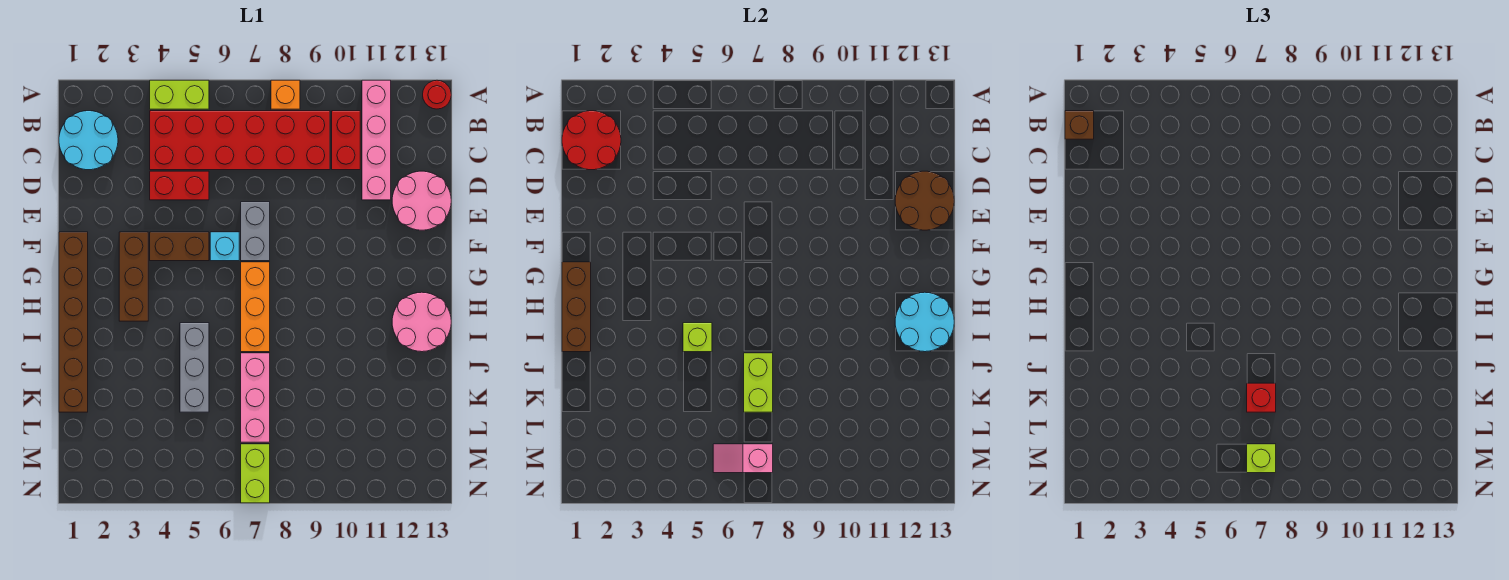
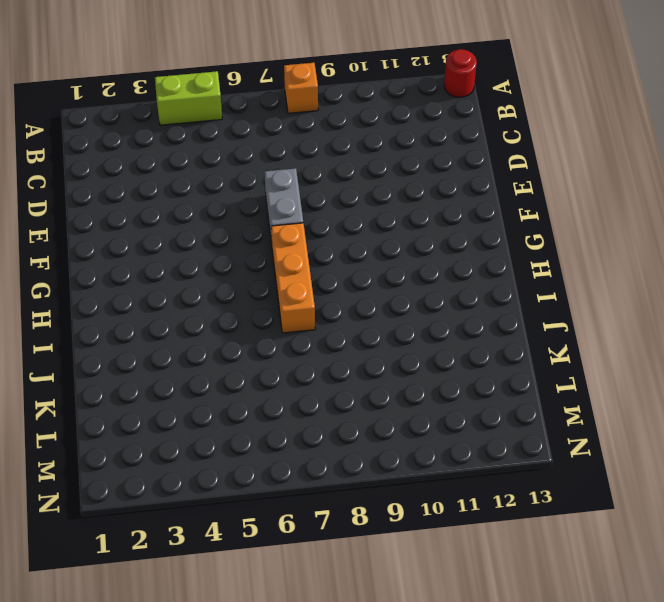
none -> pink 1x4 brick [362,80,391,200]
none -> cyan 2x2 round brick [59,111,118,170]
none -> red 2x6 brick [150,111,330,170]

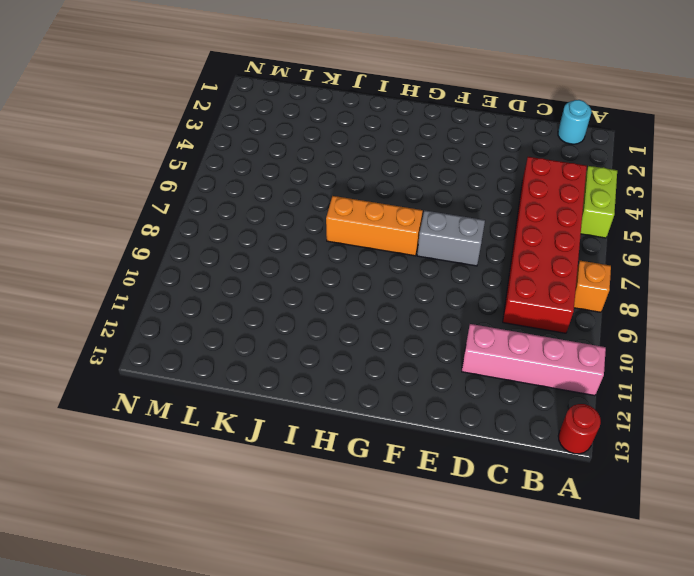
cyan 1x1 round brick [558,100,592,144] -> cyan 2x2 round brick [59,111,118,170]
none -> red 1x2 brick [332,111,360,170]
none -> red 1x2 brick [150,171,209,200]
none -> pink 2x2 round brick [392,171,451,230]

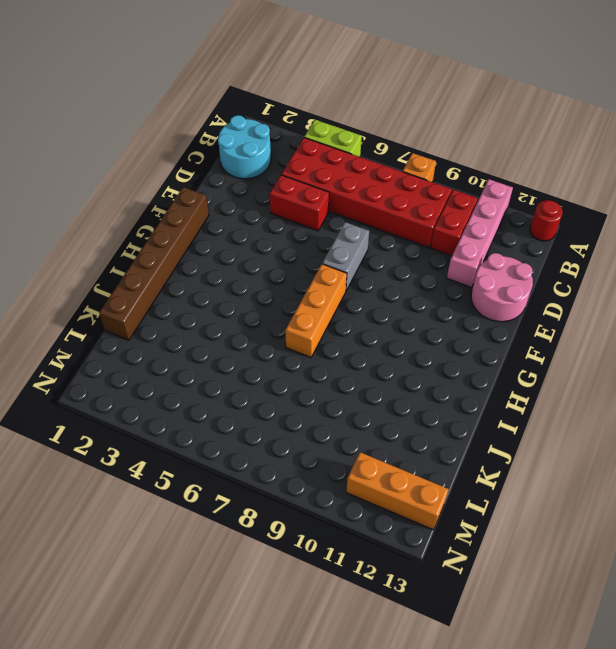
orange 1x3 brick [346,452,449,530] -> none
none -> brown 1x3 brick [119,232,148,321]
none -> brown 1x2 brick [150,232,209,261]
none -> cyan 1x1 brick [210,232,239,261]

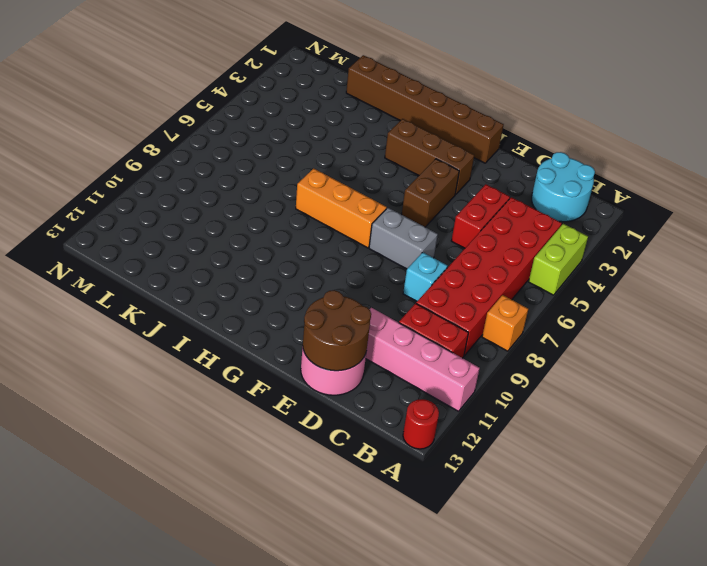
cyan 1x1 brick [403,252,448,301] -> cyan 1x1 brick moved to [210,232,239,261]
none -> pink 2x2 round brick [392,292,451,352]
none -> grey 1x3 brick [180,323,209,412]
none -> pink 1x3 brick [241,353,270,442]

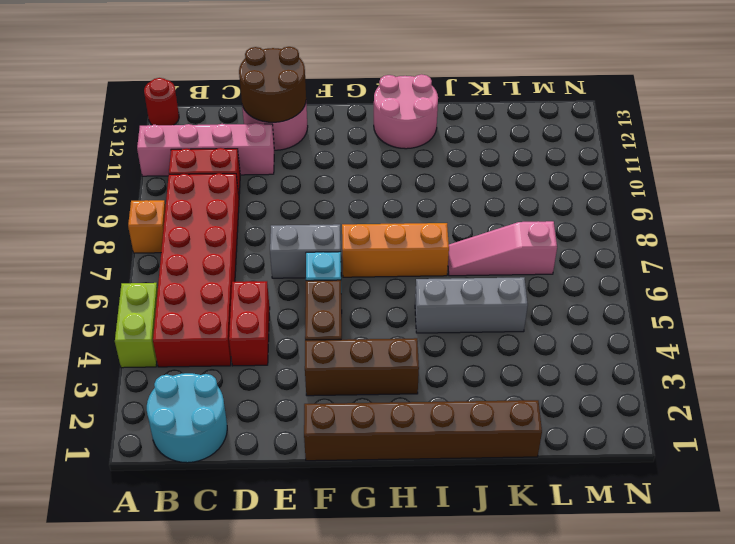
pink 1x3 slope [448,221,557,276] -> pink 1x3 brick [241,353,270,442]
none -> lime 1x2 brick [241,444,270,503]
none -> red 2x2 round brick [562,111,621,170]
none -> brown 1x3 brick [562,262,591,352]

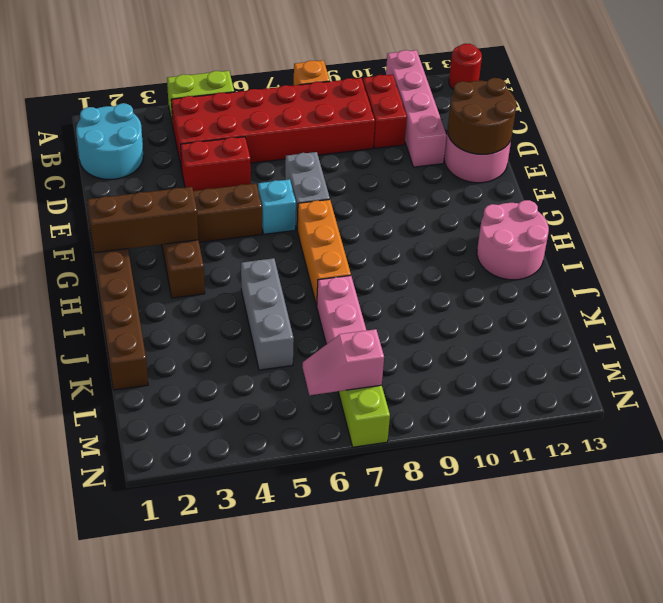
brown 1x3 brick [87,187,198,253] -> brown 1x3 brick turned to [562,262,591,352]
none -> red 2x2 round brick [562,111,621,170]
none -> cyan 2x2 round brick [895,292,954,352]
none -> lime 1x1 brick [683,323,712,352]

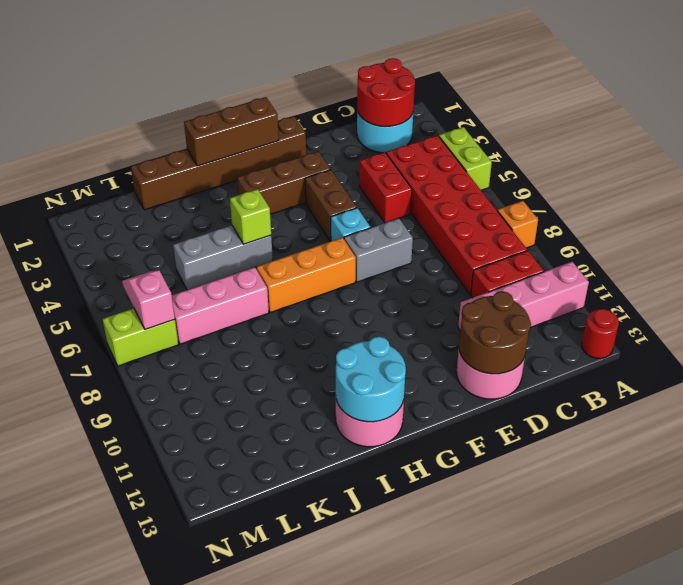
none -> lime 1x2 brick [744,353,773,412]
none -> brown 1x1 brick [1065,111,1094,139]
none -> red 1x1 brick [1247,383,1276,412]

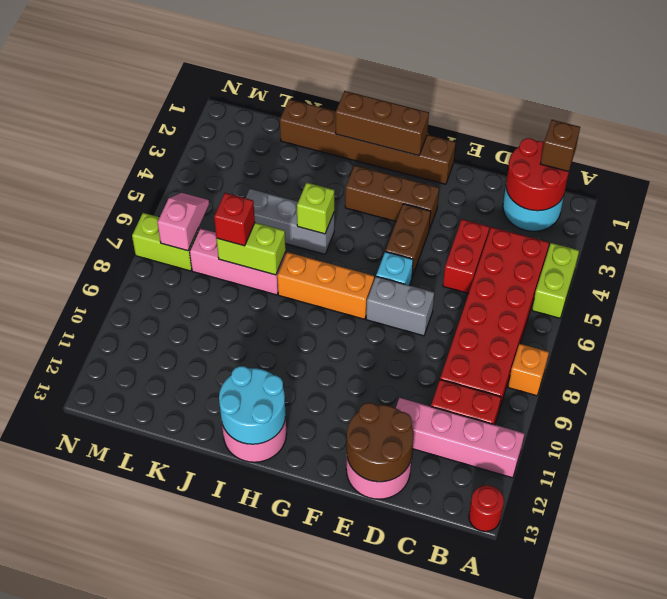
none -> lime 1x1 brick [1247,444,1276,473]

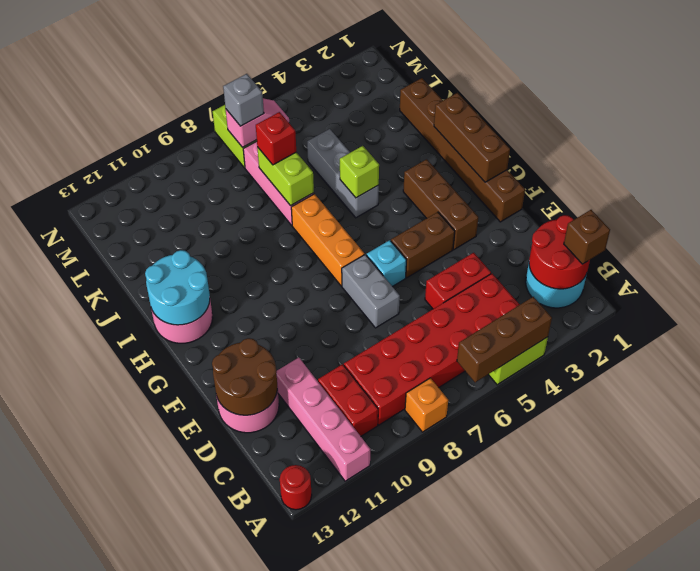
brown 1x3 brick [457,297,552,382] -> none
grey 1x1 brick [223,74,264,126] -> lime 1x1 brick [1247,444,1276,473]

